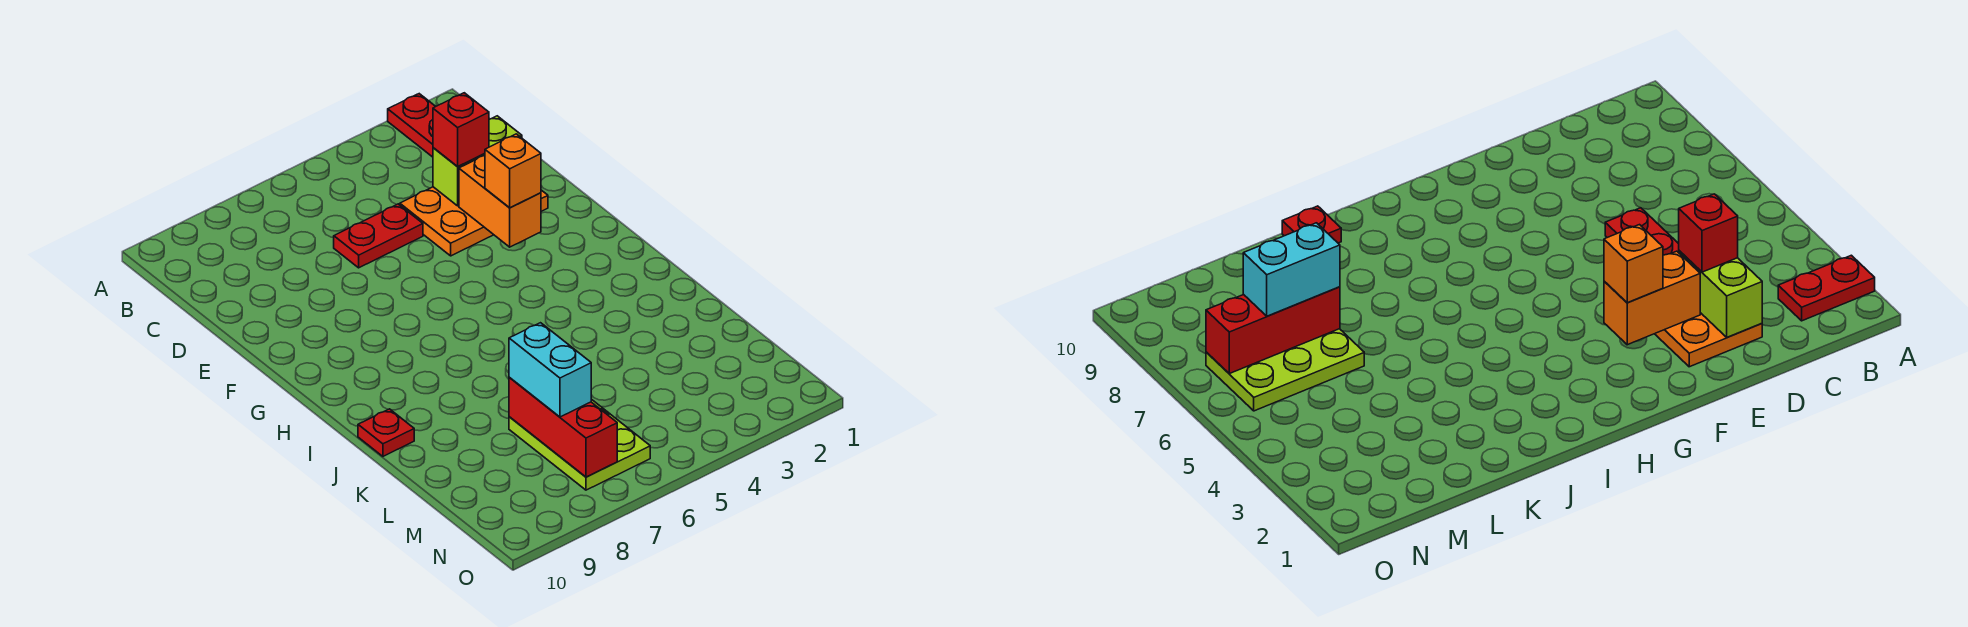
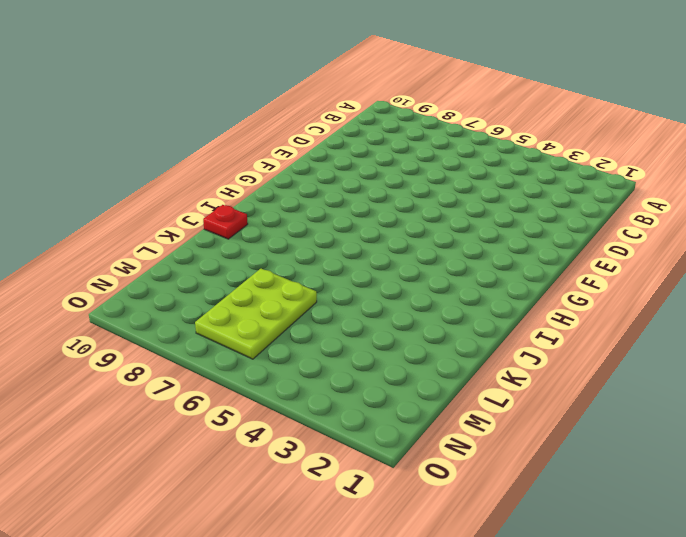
none -> red 1x2 plate [388,94,436,157]
none -> orange 2x3 plate [400,187,548,256]

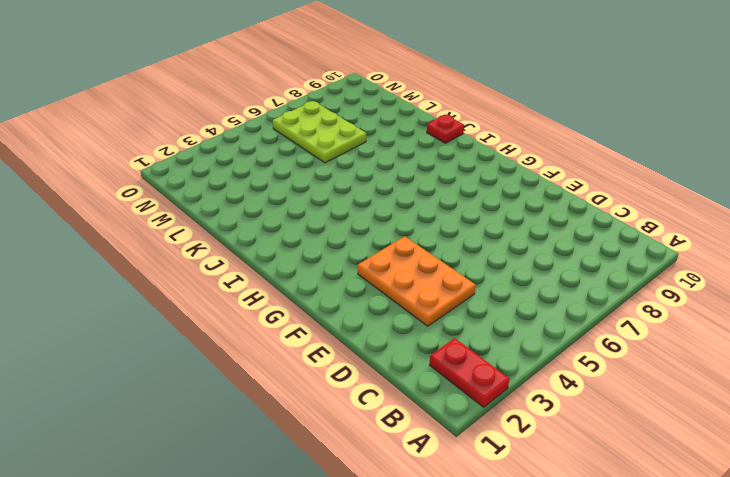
orange 2x3 plate [358,236,476,326] -> orange 2x3 plate turned to [400,187,548,256]
none -> red 1x2 plate [334,204,423,268]
none -> lime 1x2 brick [433,116,522,206]

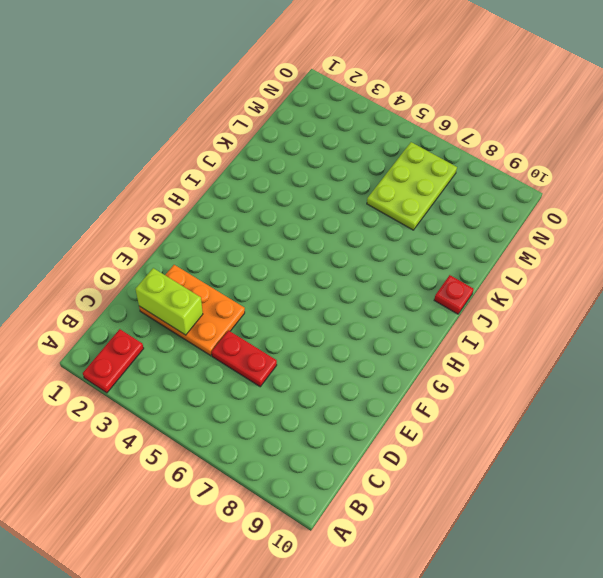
none -> orange 1x2 brick [459,156,541,247]
none -> red 1x3 brick [509,378,617,477]

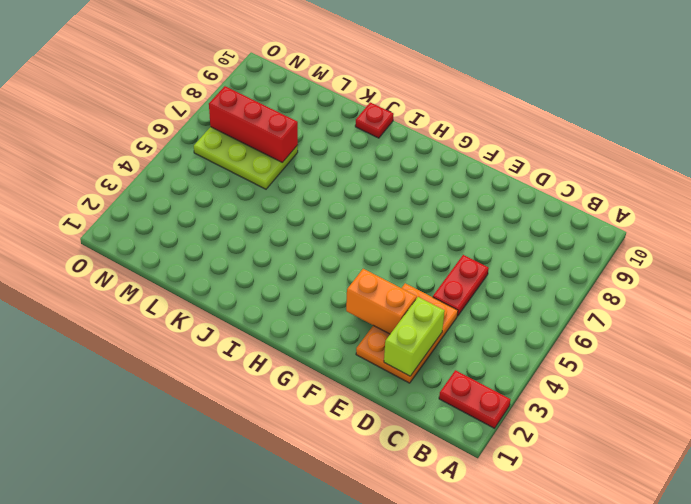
none -> red 1x1 brick [433,93,489,167]
none -> orange 1x1 brick [485,134,541,208]

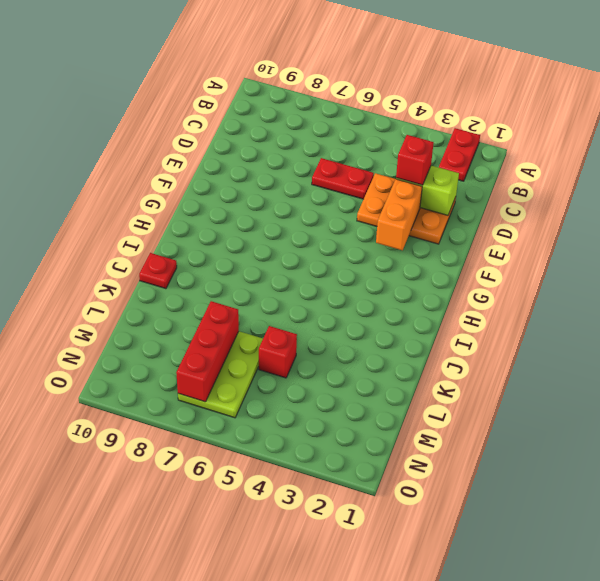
red 1x1 brick [259,326,297,378] -> none
none -> orange 1x1 brick [485,134,541,208]
none -> cyan 1x2 brick [509,323,591,417]

